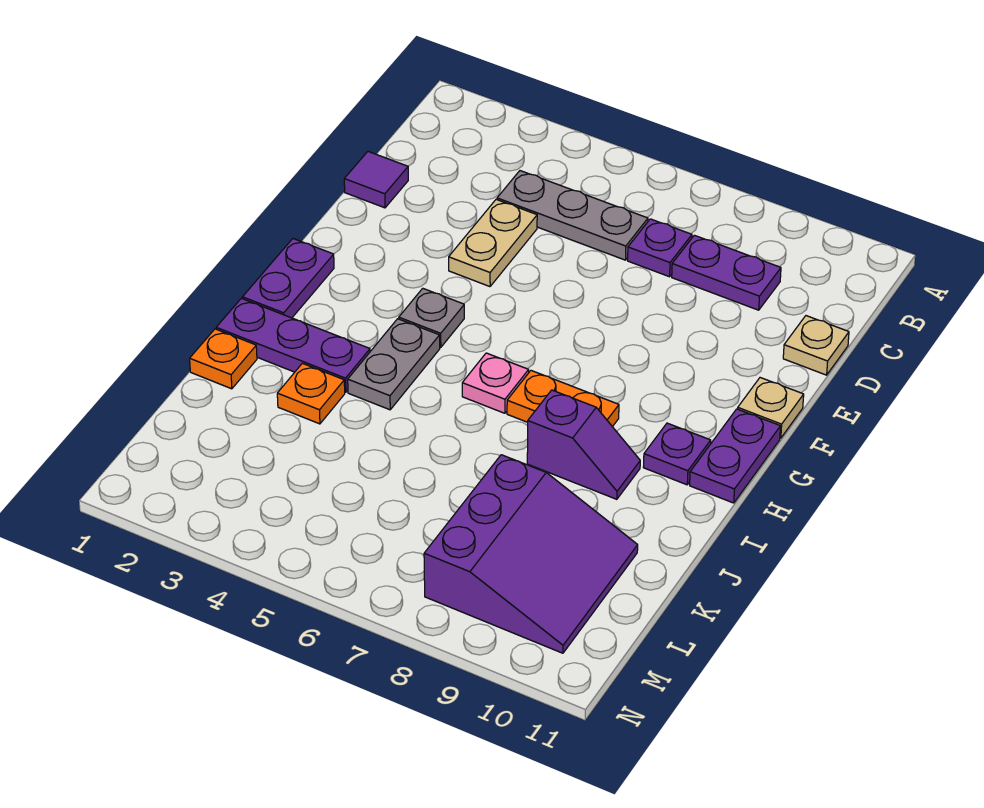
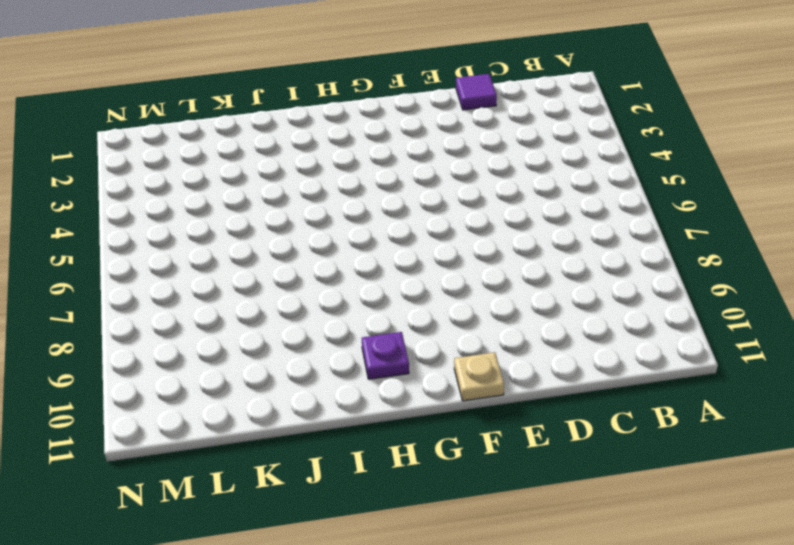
none -> grey 1x3 plate [497,171,648,260]
none -> purple 1x1 plate [628,219,692,277]
none -> purple 1x2 plate [672,235,781,310]

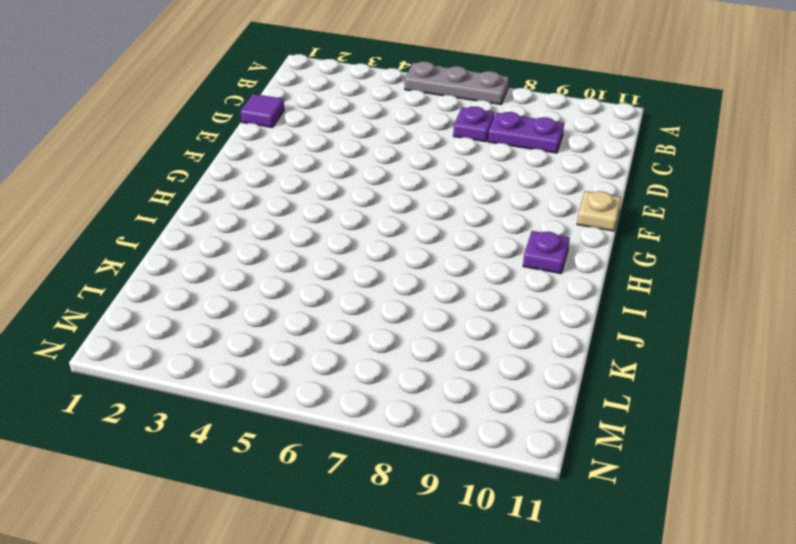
grey 1x3 plate [405,61,509,105] -> grey 1x3 plate moved to [497,171,648,260]
none -> tan 1x2 plate [449,200,537,287]
none -> tan 1x1 plate [783,316,849,375]
none -> purple 1x2 plate [243,239,334,318]

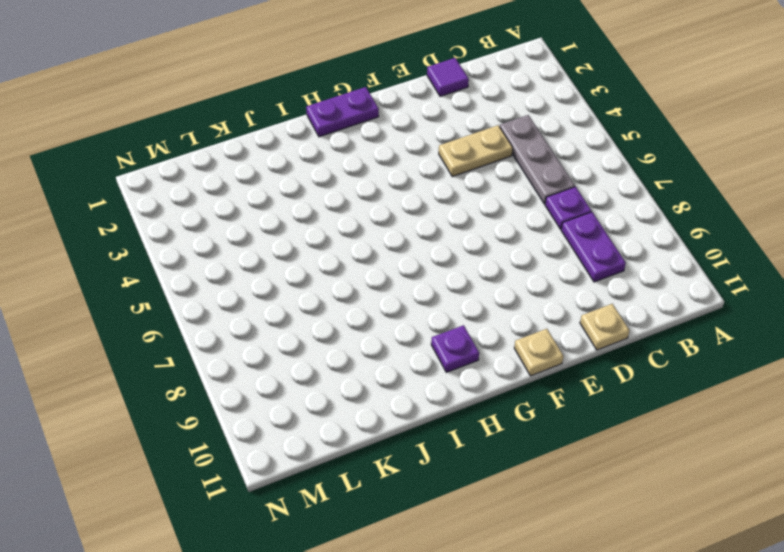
none -> grey 1x1 plate [399,288,464,347]
none -> purple 1x2 plate [690,409,781,503]
none -> grey 1x2 plate [348,319,440,410]

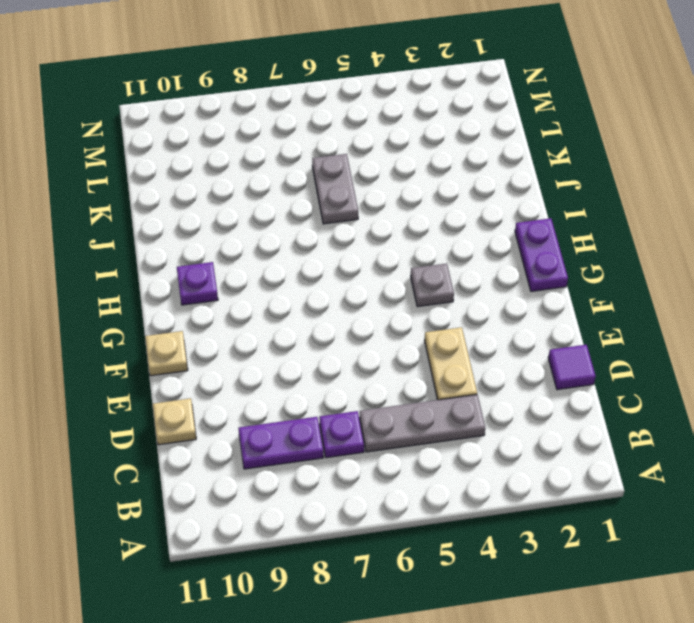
grey 1x2 plate [312,154,358,224] -> grey 1x2 plate moved to [348,319,440,410]
none -> purple 1x2 plate [690,409,781,503]
none -> pink 1x1 plate [462,353,529,413]
none -> orange 1x2 plate [507,371,619,427]

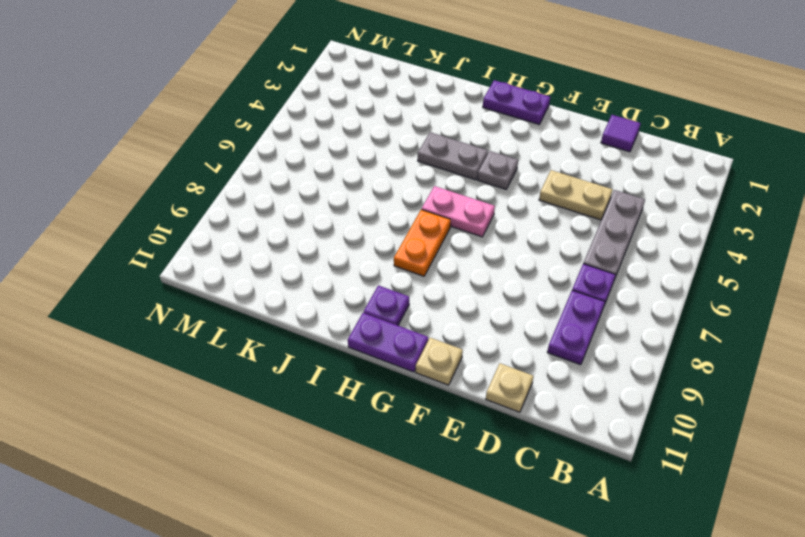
pink 1x2 plate [422,186,495,237] -> pink 1x1 plate [462,353,529,413]
none -> purple 1x3 plate [216,298,370,392]
none -> purple 1x2 slope [527,390,640,499]
none -> orange 1x1 plate [190,329,257,389]

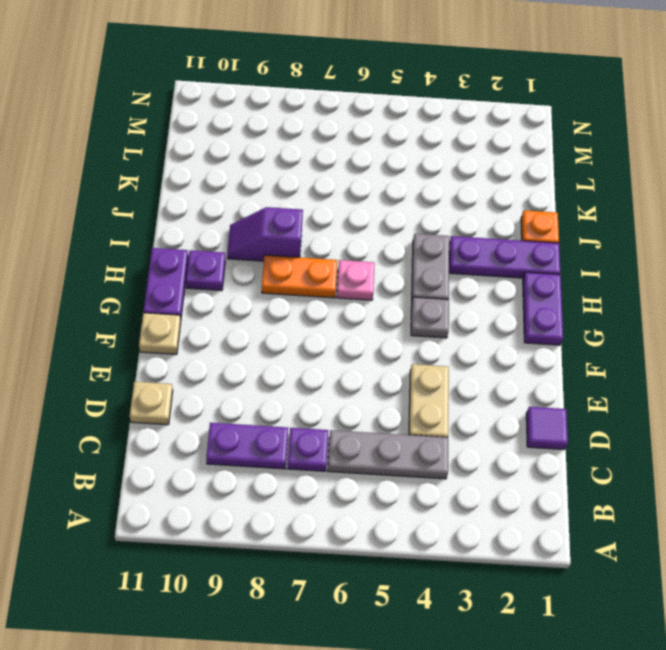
none -> orange 1x1 plate [277,363,345,424]
none -> purple 3x3 slope [424,455,638,653]

